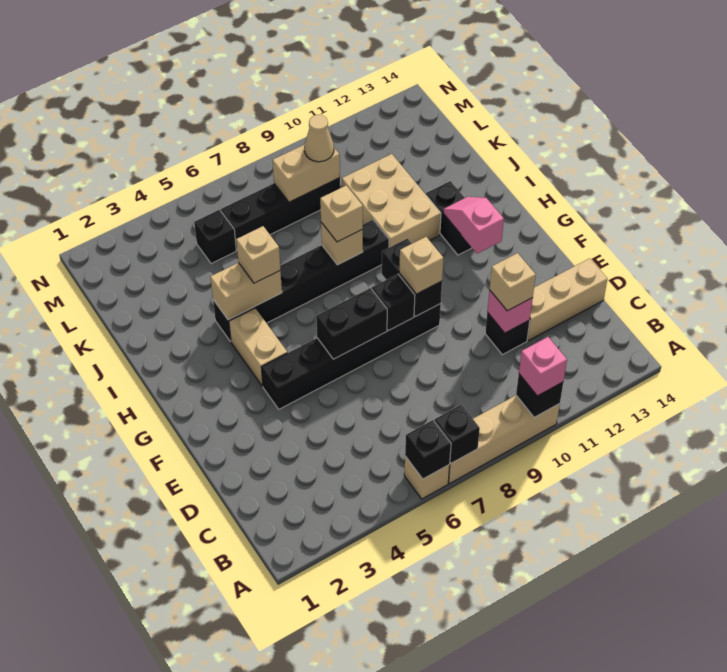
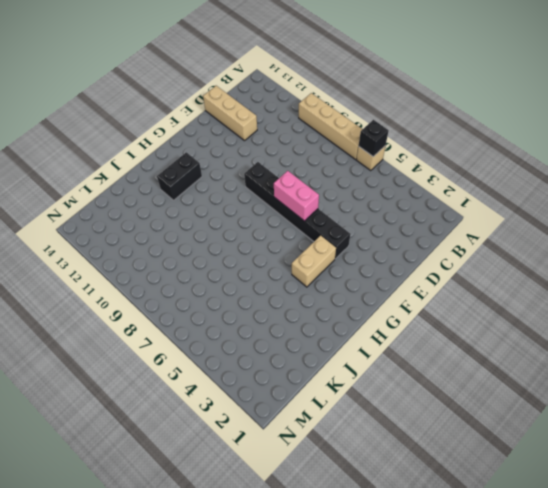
pink 1x2 brick [274,171,319,221] -> black 1x2 brick [316,288,387,359]
none -> black 1x1 brick [485,313,530,355]
none -> black 1x6 brick [213,220,389,341]
none -> tan 2x3 brick [342,154,441,248]

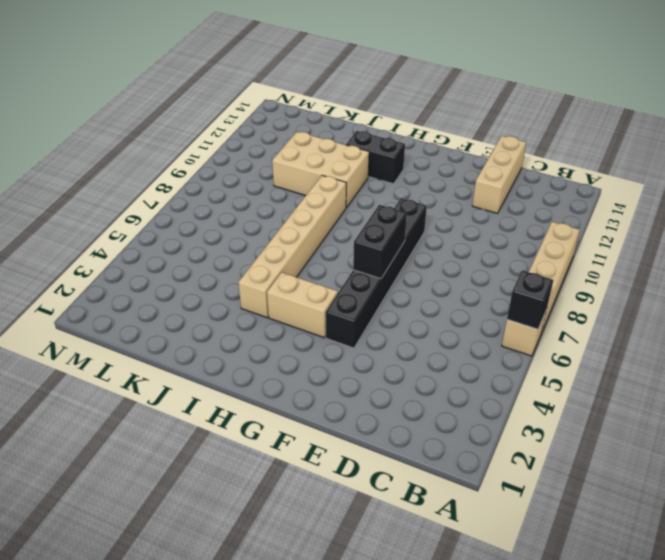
tan 1x6 brick [238,175,346,318] -> black 1x6 brick [213,220,389,341]
none -> black 1x1 brick [485,313,530,355]
none -> black 1x1 brick [194,210,236,264]
none -> black 1x4 brick [221,178,340,249]

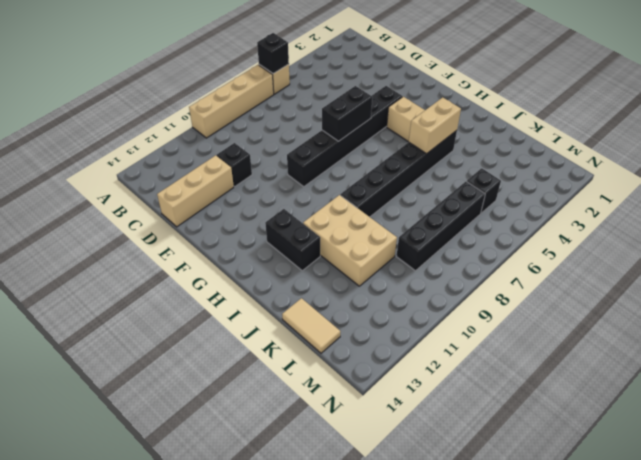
tan 1x2 tile [282,298,340,353] -> none
none -> black 1x1 brick [434,405,480,463]
none -> black 1x1 brick [516,374,563,417]
none -> pink 1x1 brick [487,290,533,333]

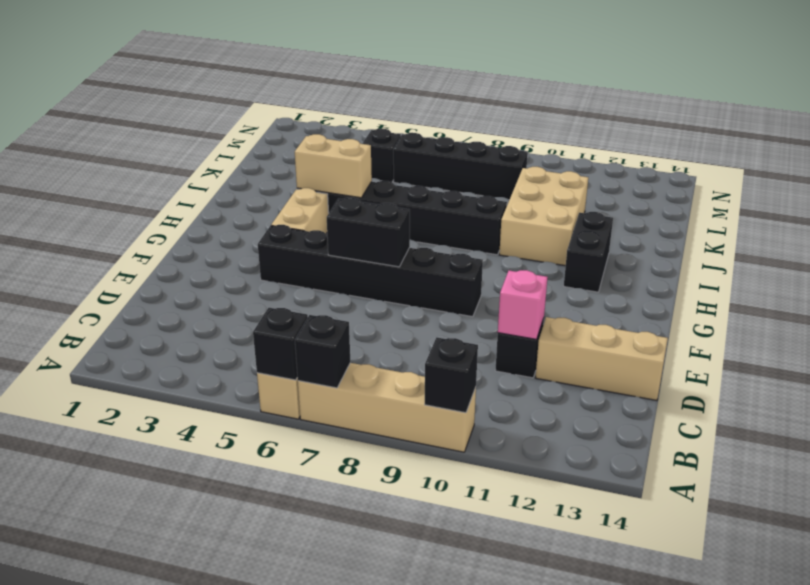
none -> black 1x1 brick [372,274,415,331]
none -> black 1x2 brick [382,239,442,317]
none -> pink 1x2 slope [443,197,504,254]

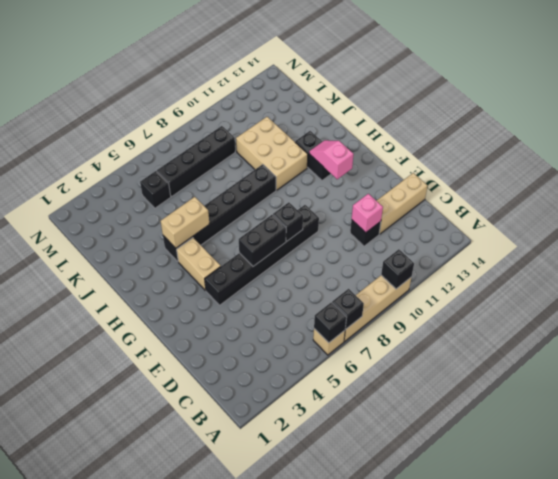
none -> black 1x2 brick [382,239,442,317]
none -> tan 1x1 brick [321,222,363,265]
none -> tan 1x2 brick [273,144,340,202]

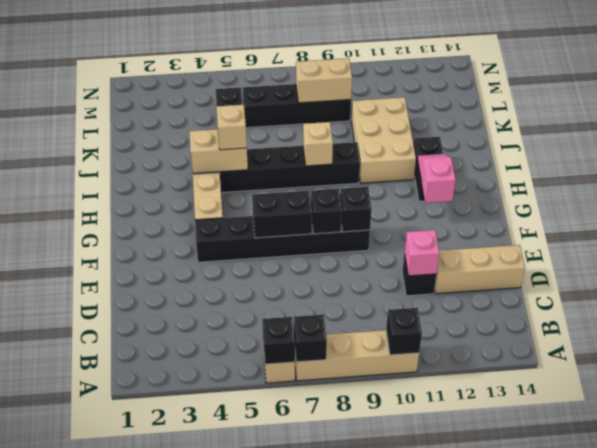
black 1x1 brick [340,187,372,232] -> black 1x2 brick [382,239,442,317]
none -> pink 1x1 brick [519,337,567,396]
none -> tan 1x1 brick [490,253,536,311]
none -> tan 1x1 brick [399,237,443,294]

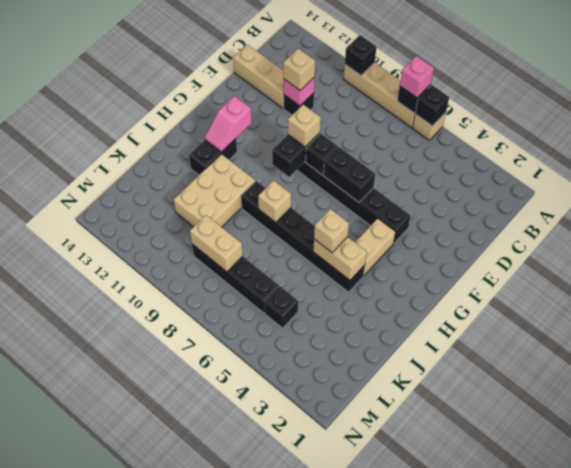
pink 1x1 brick [400,56,434,98] -> pink 1x1 brick moved to [519,337,567,396]
none -> tan 1x1 brick [320,185,363,242]
none -> tan 1x1 cone [304,115,334,162]

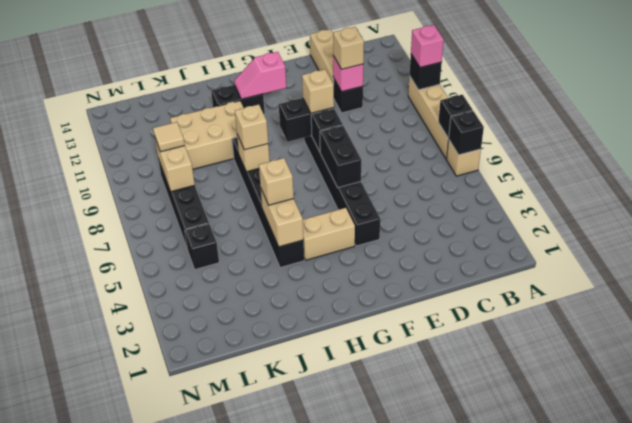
tan 1x1 tile [153,122,185,152] -> tan 1x1 cone [304,115,334,162]

